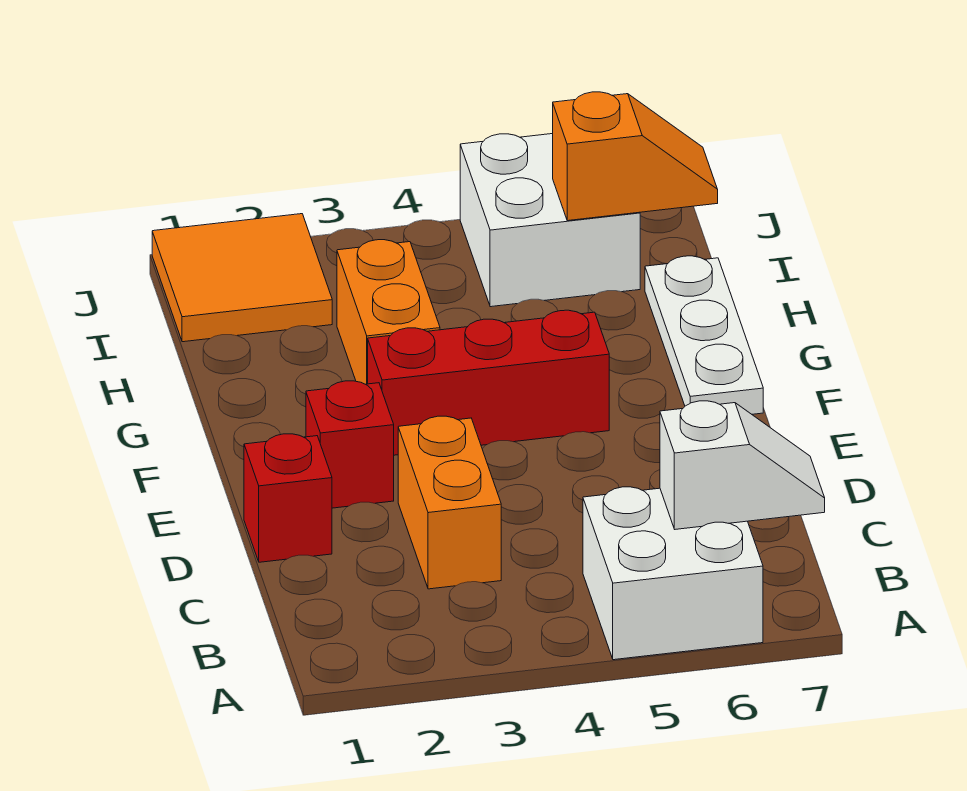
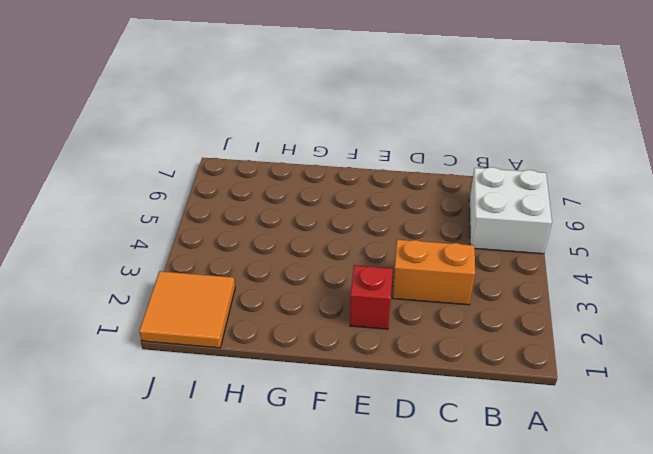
none -> red 1x1 brick [244,434,332,562]
none -> red 1x3 brick [368,310,609,455]

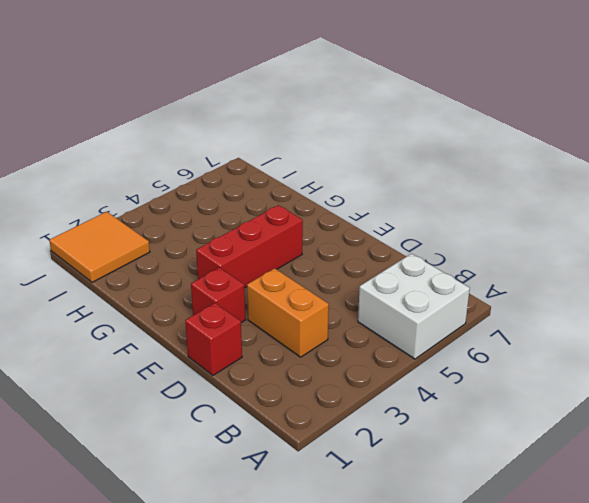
none -> white 1x3 plate [645,256,763,414]
none -> orange 1x2 brick [337,240,440,384]

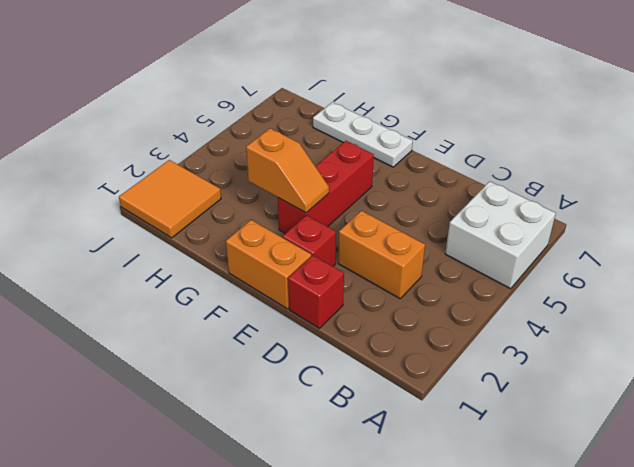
orange 1x2 brick [226,220,311,309] -> orange 1x2 brick moved to [337,240,440,384]
orange 1x2 slope [246,128,329,213] -> orange 1x2 slope turned to [553,92,718,221]
none -> white 2x2 brick [460,134,640,307]
none -> white 1x2 slope [660,401,825,529]

